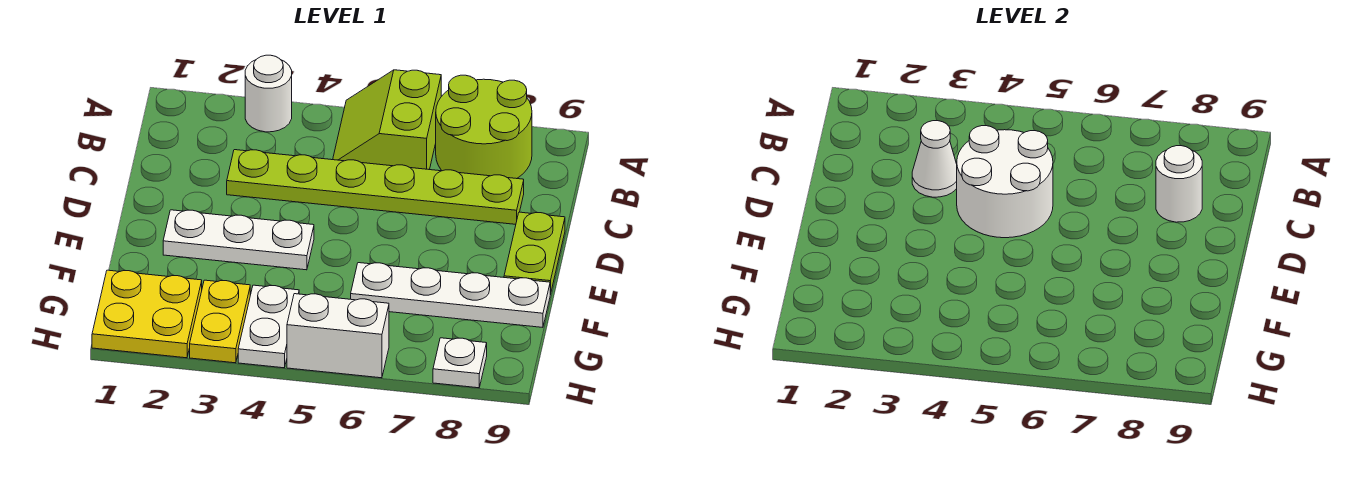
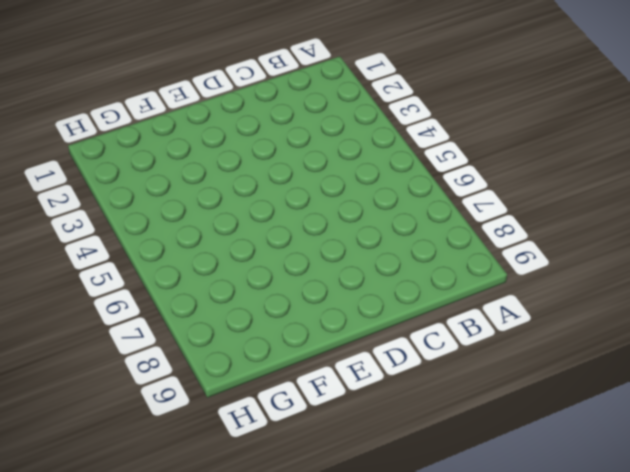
none -> white 1x1 round brick [245,55,292,132]
none -> lime 2x2 slope [333,70,441,170]
none -> lime 2x2 round brick [436,75,532,179]

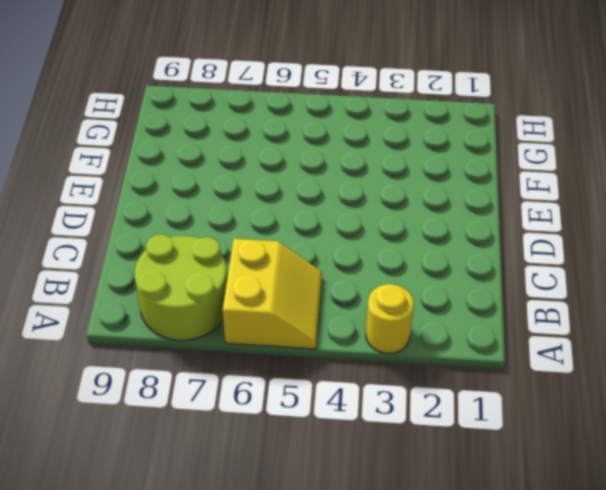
yellow 1x1 round brick [366,284,414,354] -> white 1x1 round brick [245,55,292,132]
yellow 2x2 slope [223,239,322,349] -> lime 2x2 slope [333,70,441,170]
none -> lime 1x6 plate [227,150,524,224]
none -> lime 1x2 plate [504,212,565,295]
none -> white 1x3 plate [163,210,314,270]

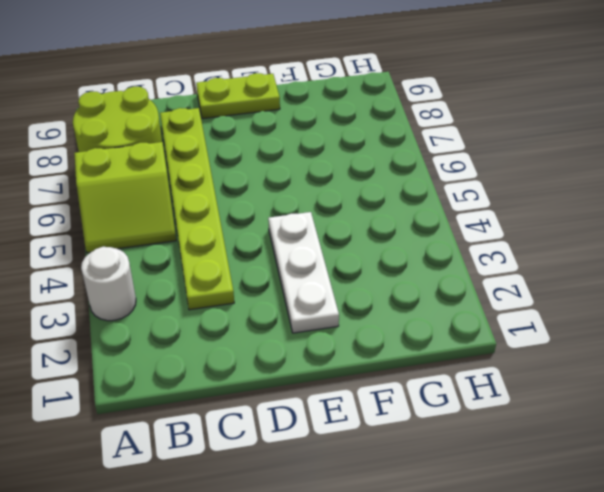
none -> white 1x4 plate [351,263,550,327]
none -> yellow 2x2 plate [92,270,202,358]
none -> yellow 1x2 plate [190,280,250,363]

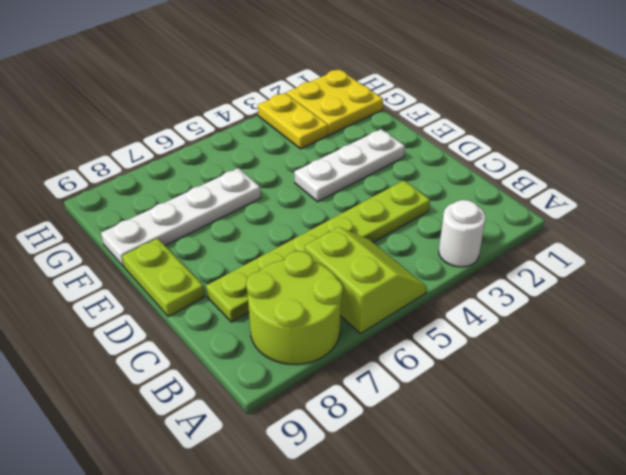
none -> white 1x2 plate [238,285,299,368]
none -> white 1x2 brick [287,294,389,378]
none -> white 1x1 plate [433,338,487,388]

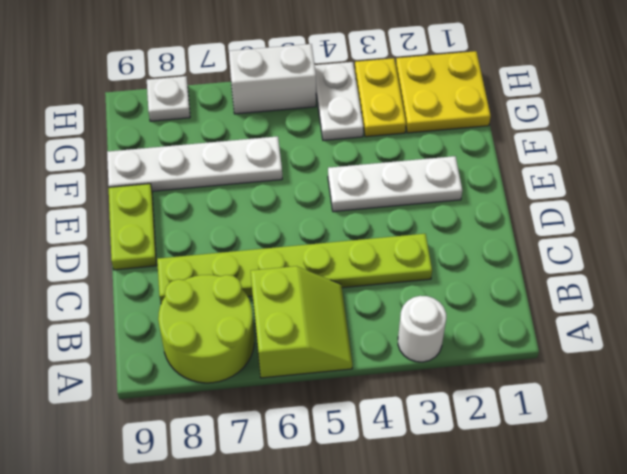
none -> white 1x1 cone [912,121,957,197]
none -> white 2x2 round brick [957,126,1053,238]
none -> white 1x1 round brick [1156,146,1202,222]

